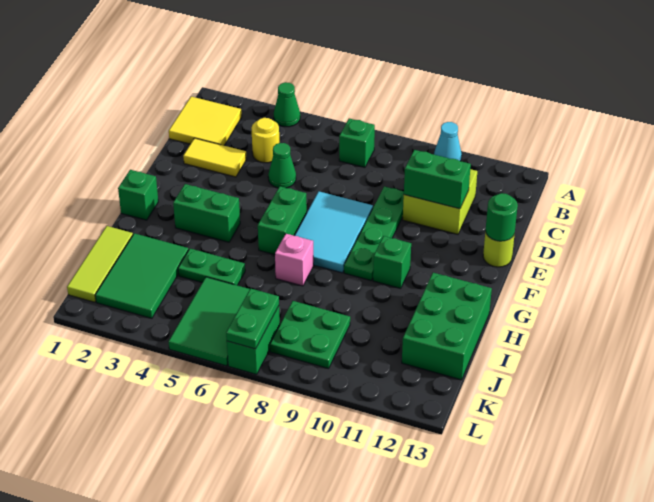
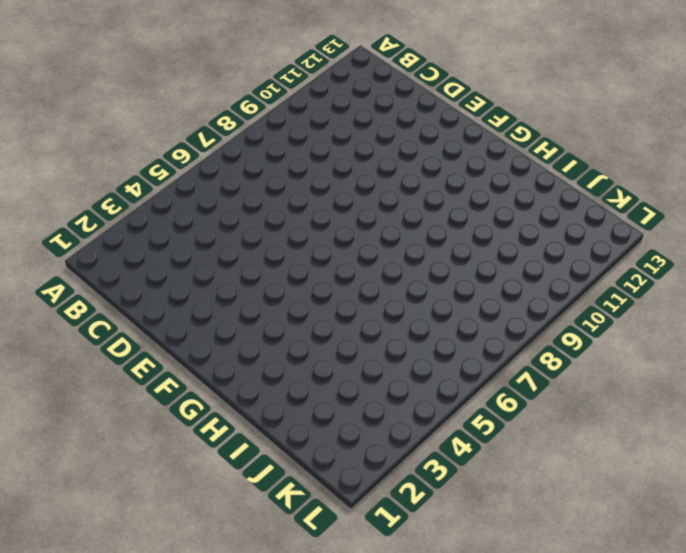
none -> green 1x1 cone [274,82,300,127]
none -> cyan 1x1 cone [434,122,462,161]
none -> yellow 2x2 tile [169,97,242,146]

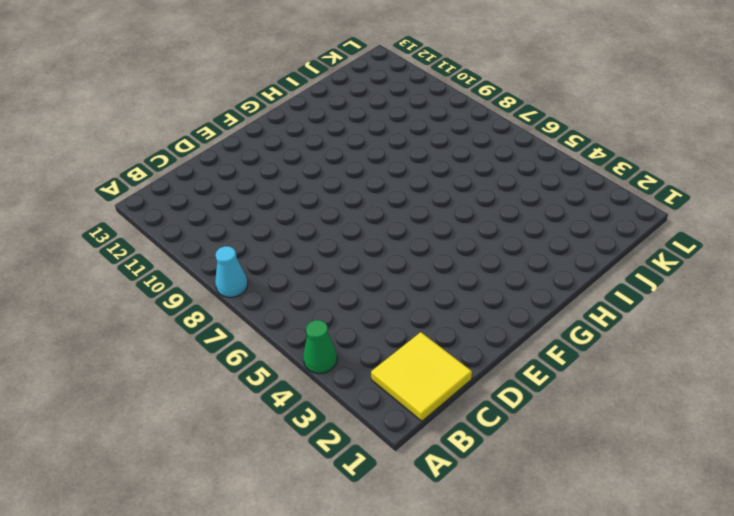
cyan 1x1 cone [215,246,248,297] -> cyan 1x1 cone moved to [434,122,462,161]
none -> green 1x1 brick [339,119,375,167]
none -> yellow 1x1 round brick [252,118,279,163]
none -> lime 2x2 brick [403,169,477,234]

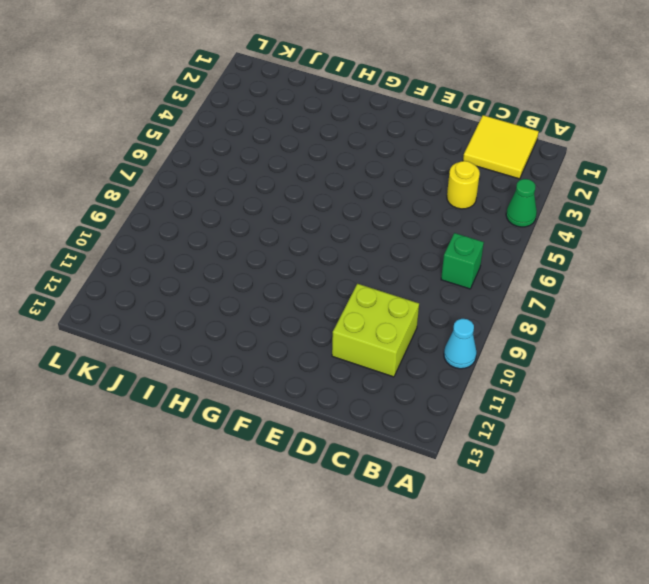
none -> yellow 1x2 tile [183,138,246,177]
none -> green 1x1 cone [268,143,296,188]
none -> green 1x4 plate [344,186,404,281]

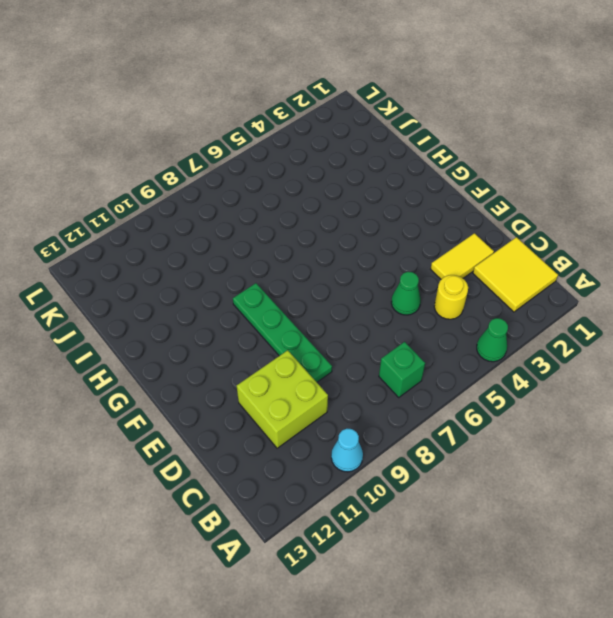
none -> cyan 2x3 tile [294,191,373,273]
none -> lime 1x1 round brick [483,231,515,267]
none -> green 1x2 brick [258,186,307,255]

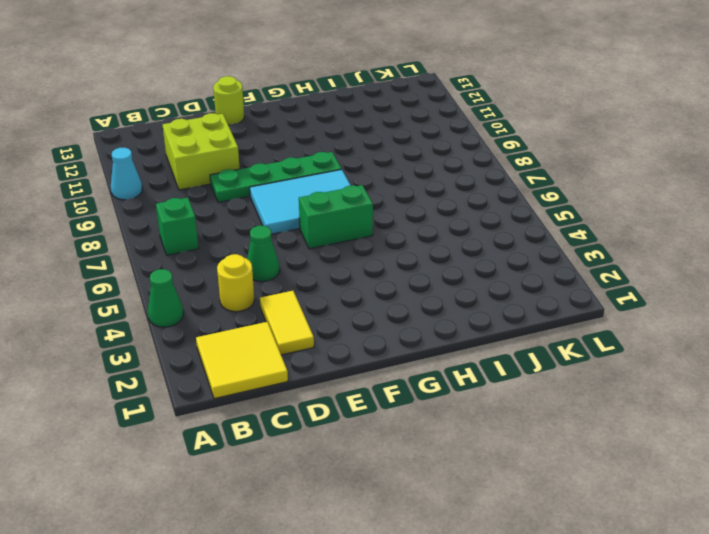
none -> green 1x1 brick [118,170,158,220]
none -> green 1x2 brick [173,184,240,242]
none -> green 1x1 brick [373,236,411,288]

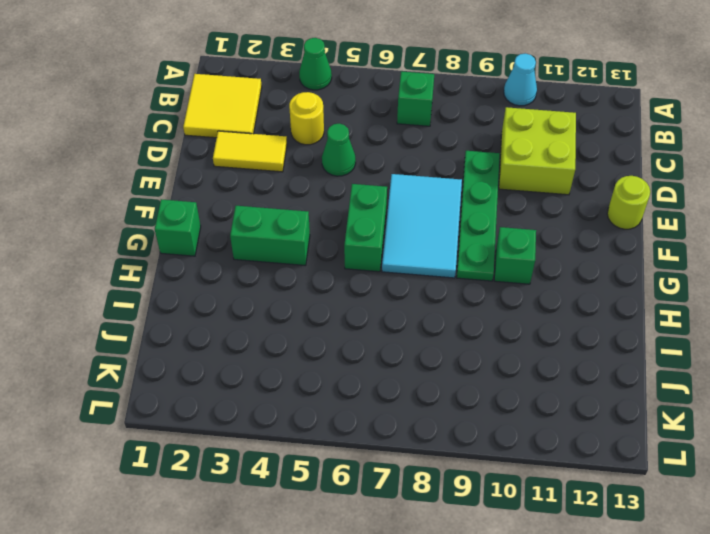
none -> pink 1x1 brick [275,234,313,286]
none -> green 2x3 brick [402,273,492,380]
none -> lime 1x3 tile [67,226,133,302]

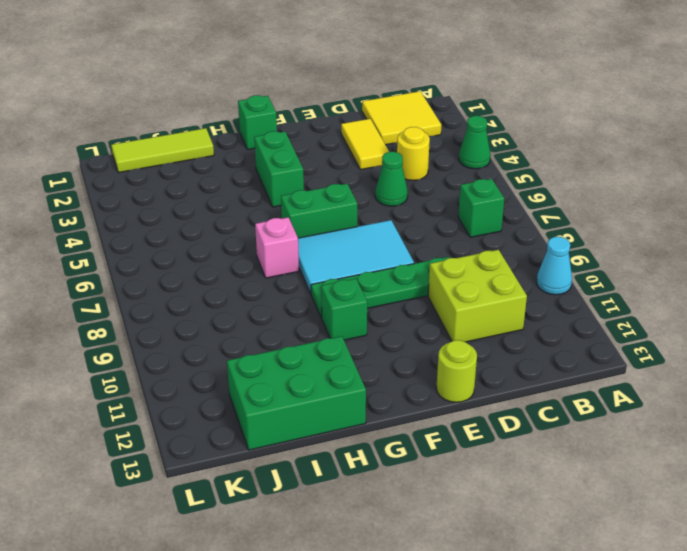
none -> green 2x3 tile [95,233,188,318]
none -> green 1x2 plate [178,249,245,285]
none -> green 2x3 tile [169,277,250,366]

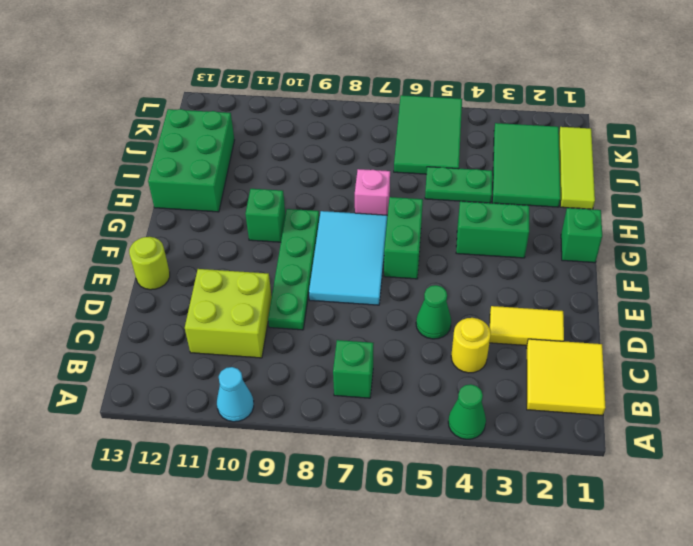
none -> green 2x2 plate [270,301,350,369]
none -> green 1x2 brick [227,306,280,374]
none -> green 1x2 brick [404,150,471,209]

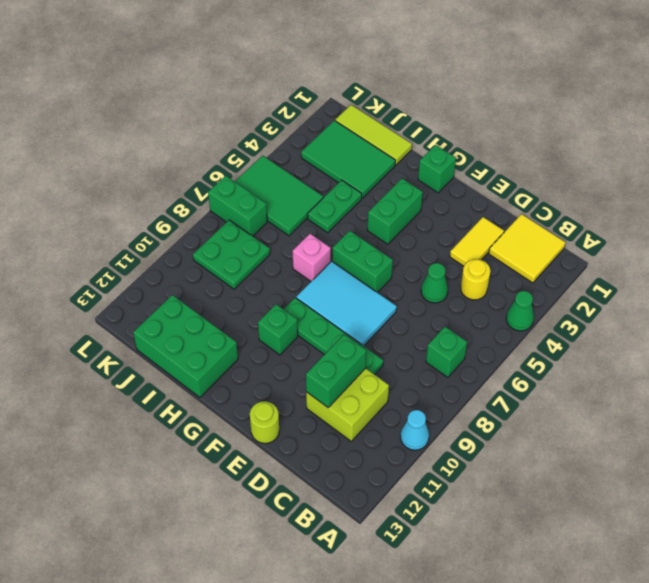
none -> green 1x1 round brick [485,193,518,241]
none -> green 1x2 plate [226,289,279,349]

